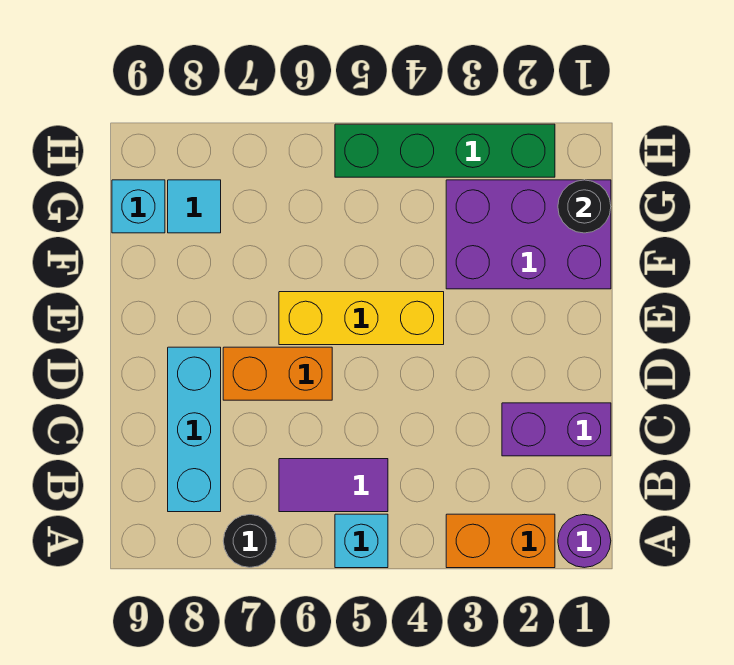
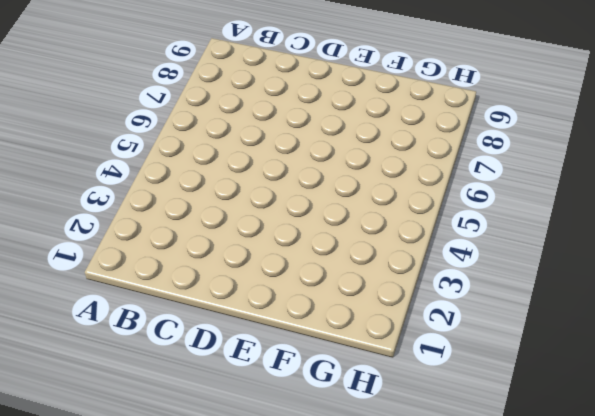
none -> purple 1x1 round brick [558,514,611,568]
none -> orange 1x2 brick [446,514,555,568]
none -> cyan 1x1 brick [335,514,388,568]

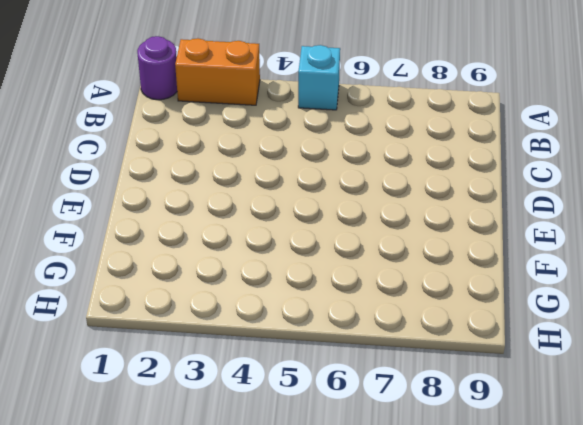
none -> black 1x1 round brick [223,515,276,567]
none -> purple 1x2 tile [279,459,388,512]
none -> cyan 1x3 brick [168,347,221,512]

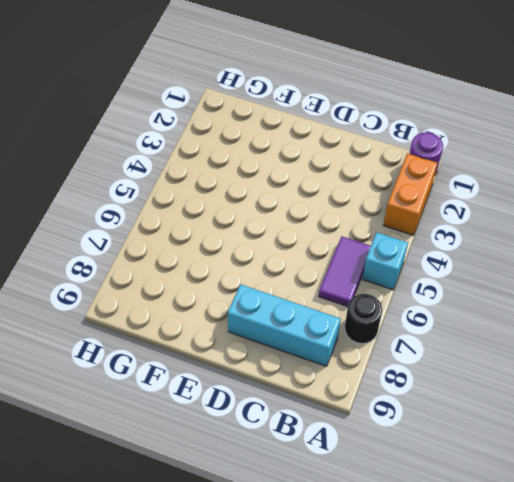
none -> purple 1x2 brick [502,403,611,456]
none -> orange 1x2 brick [223,347,332,400]
none -> yellow 1x3 brick [279,292,444,345]

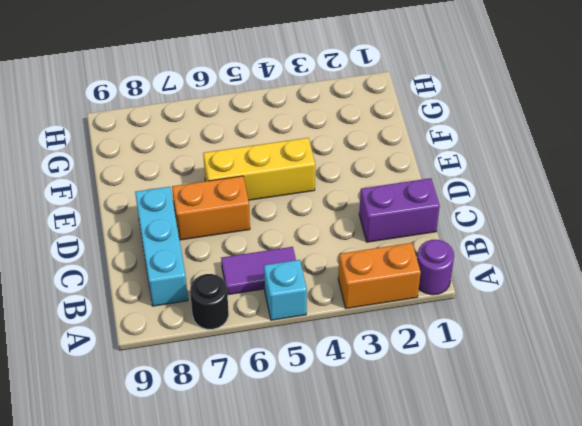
none -> purple 2x3 brick [446,180,611,289]
none -> cyan 1x1 tile [168,180,221,233]
none -> cyan 1x1 brick [112,180,165,233]

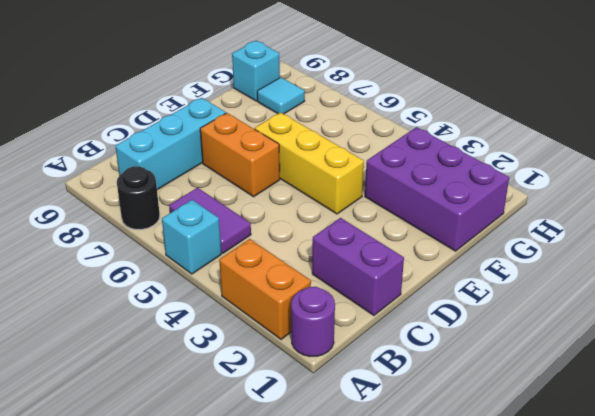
none -> green 1x4 brick [335,124,555,177]
none -> black 1x1 round brick [558,180,611,233]

